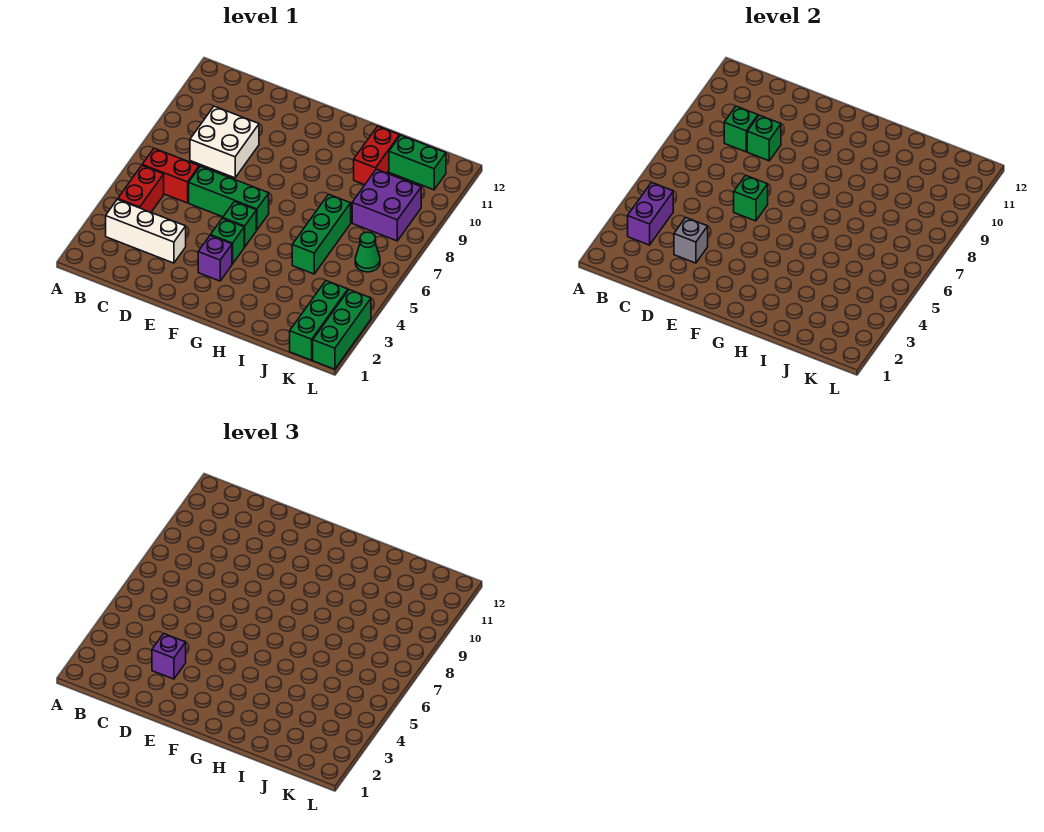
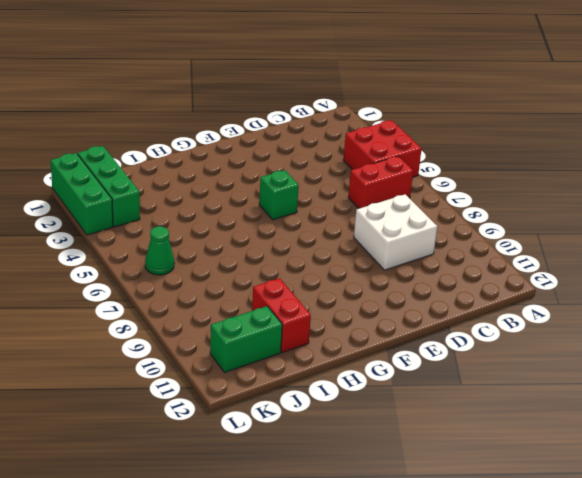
red 2x2 brick [343,120,422,177] -> red 1x2 brick [118,166,164,212]
none -> white 1x3 brick [106,199,186,263]
none -> green 1x3 brick [189,166,269,230]
none -> purple 1x1 brick [198,236,232,281]

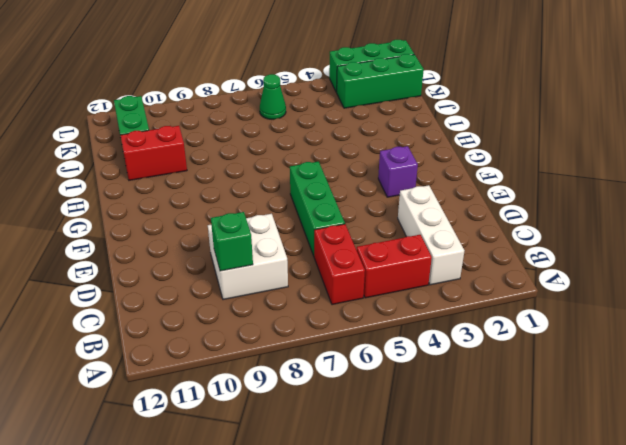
none -> green 1x1 brick [210,218,244,264]
none -> green 1x1 brick [223,201,256,247]
none -> green 1x3 brick [292,194,351,274]

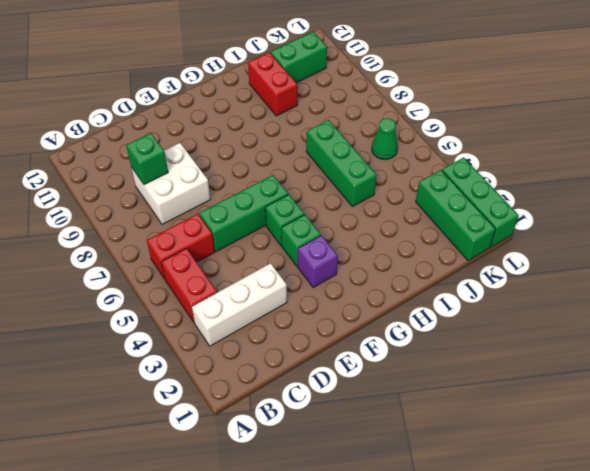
none -> purple 2x2 brick [352,169,421,241]
none -> purple 1x2 brick [628,182,673,245]
none -> grey 1x1 brick [674,217,708,263]

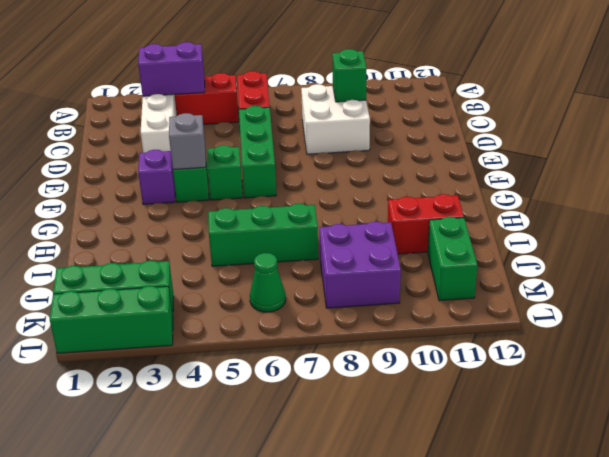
grey 1x1 brick [169,113,206,170] -> grey 1x1 brick moved to [674,217,708,263]
none -> green 1x1 brick [747,115,781,161]
none -> green 1x1 brick [734,175,768,221]
none -> purple 1x1 brick [152,633,186,679]

